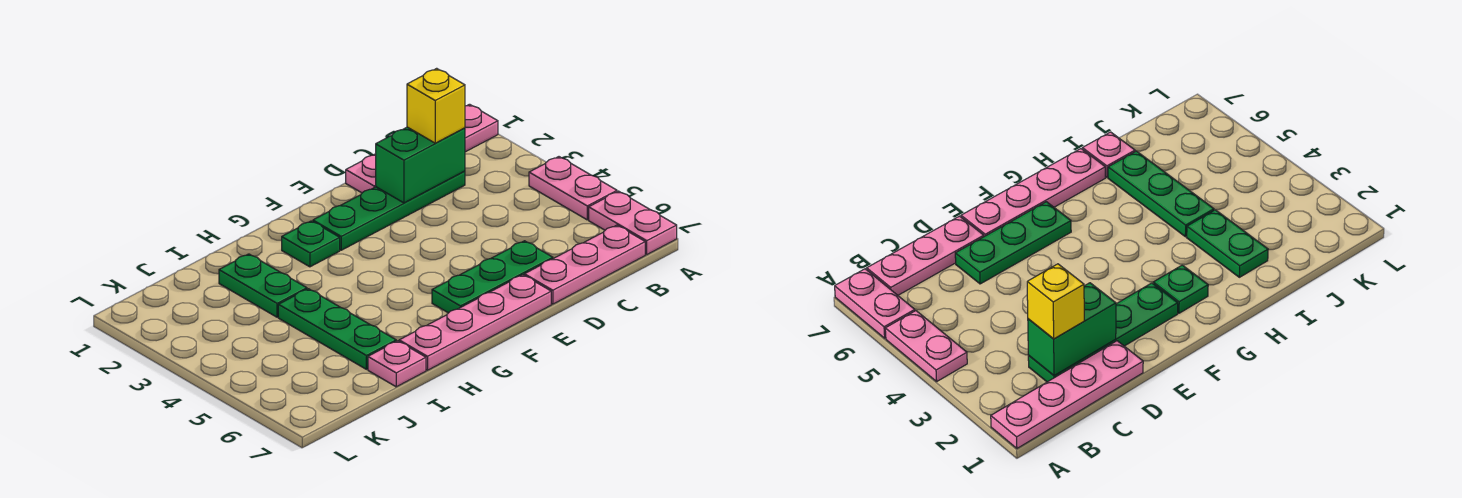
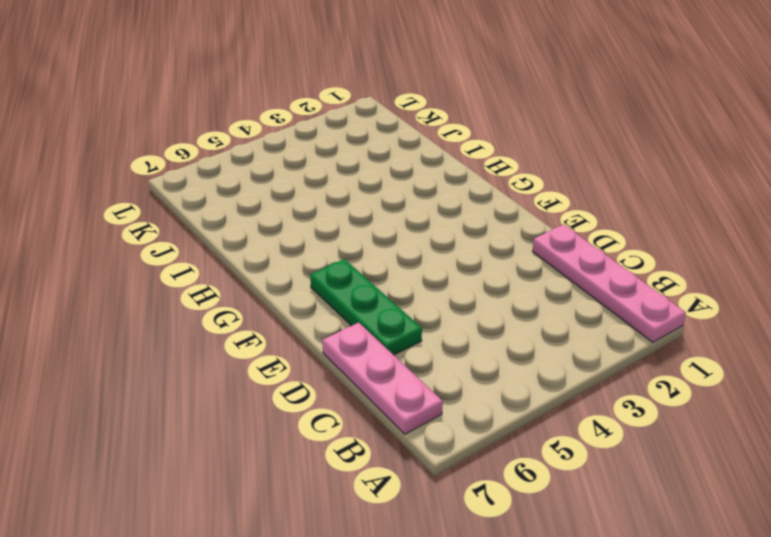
none -> pink 1x2 plate [529,157,617,220]
none -> pink 1x2 plate [589,191,677,254]
none -> green 1x4 plate [313,171,465,250]

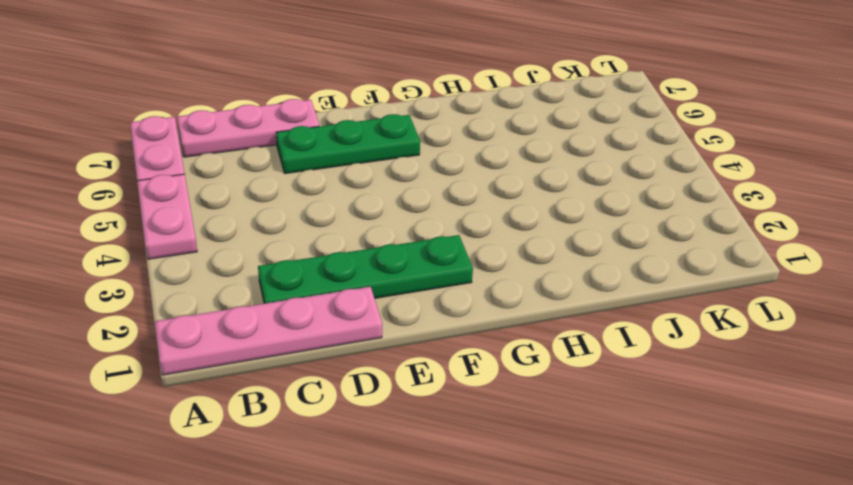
none -> pink 1x4 plate [399,275,551,370]
none -> green 1x1 plate [282,221,340,267]
none -> green 1x2 plate [219,254,307,317]

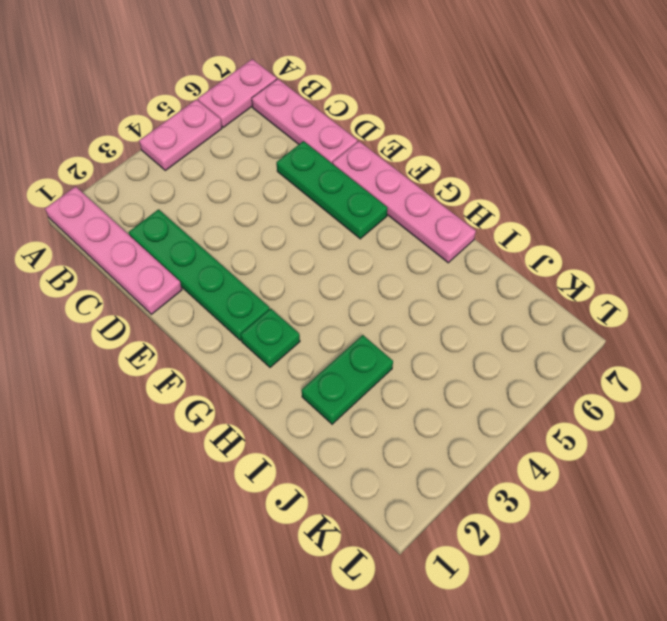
none -> green 1x3 plate [278,289,396,369]
none -> pink 1x1 plate [368,341,426,387]
none -> green 1x2 brick [376,127,465,203]

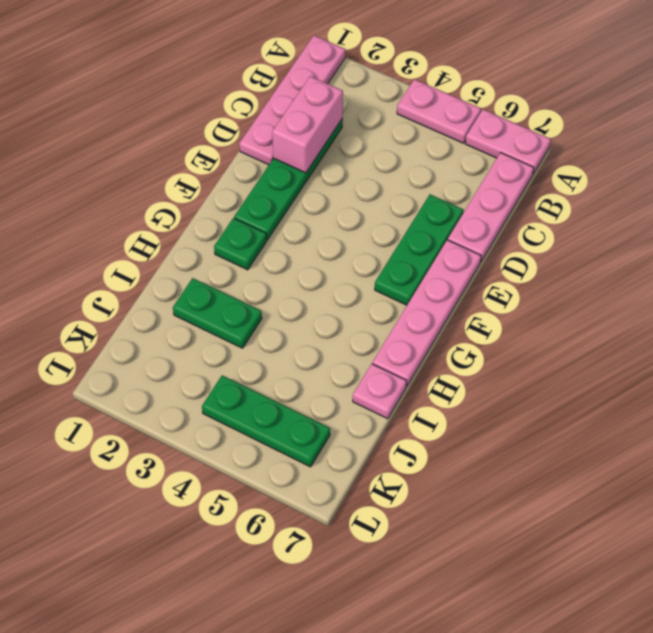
pink 1x2 brick [272,76,343,173] -> green 1x2 brick [376,127,465,203]
green 1x3 plate [202,375,330,467] -> green 1x3 plate moved to [278,289,396,369]
none -> yellow 1x1 brick [407,68,465,143]

